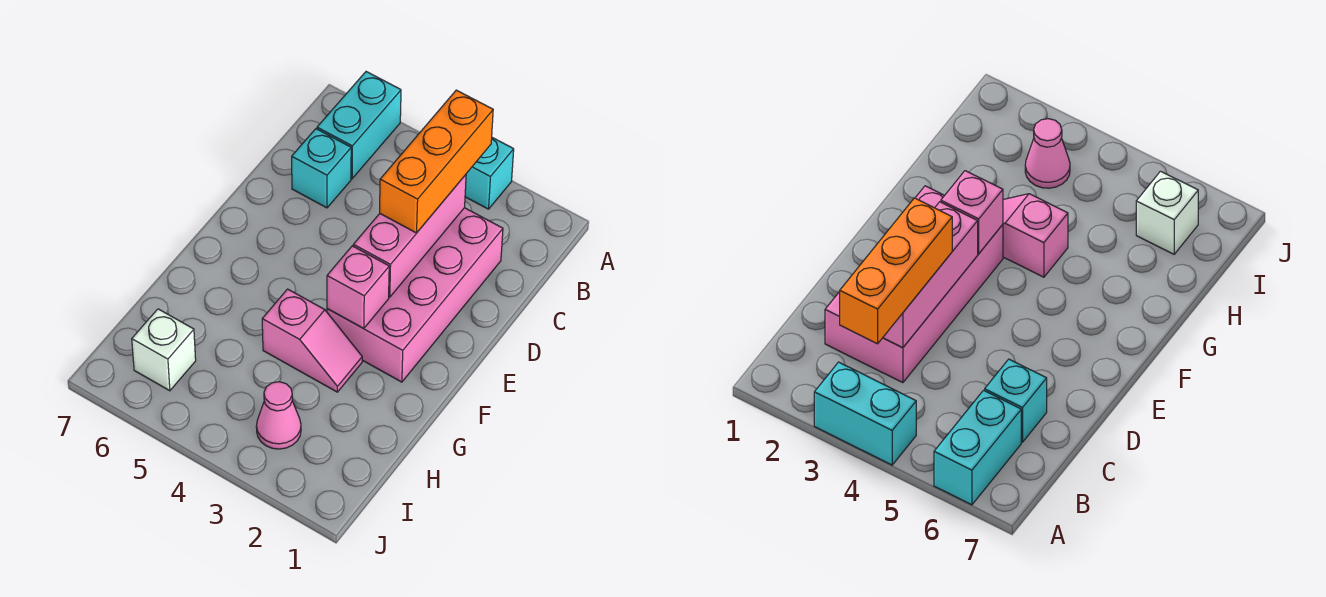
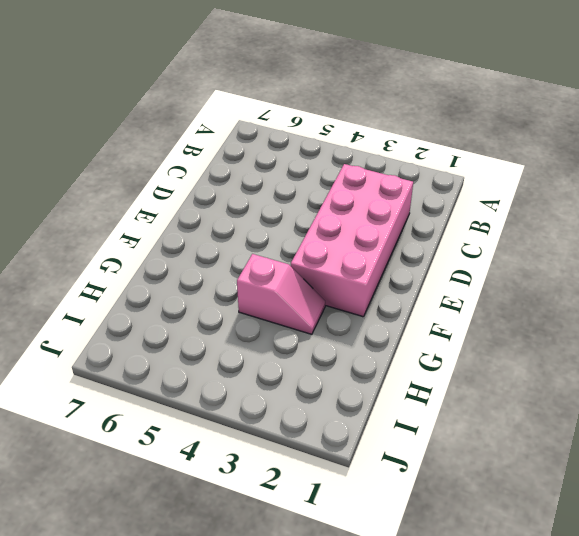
none -> cyan 1x2 brick [465,138,514,209]
none -> cyan 1x2 brick [317,72,401,179]

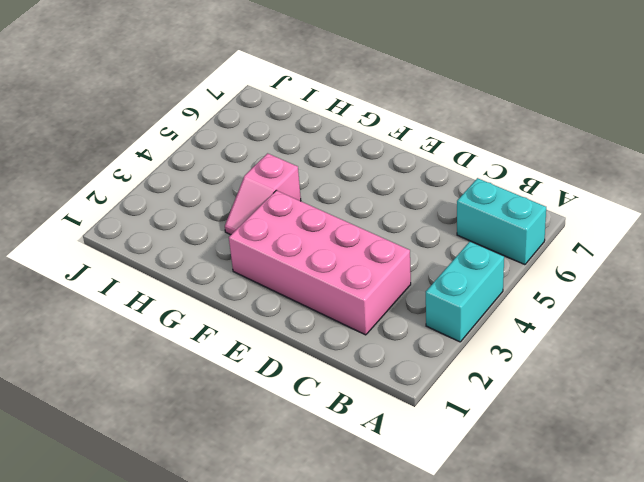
none -> cyan 1x1 brick [292,129,351,208]
none -> pink 1x1 cone [256,382,301,449]

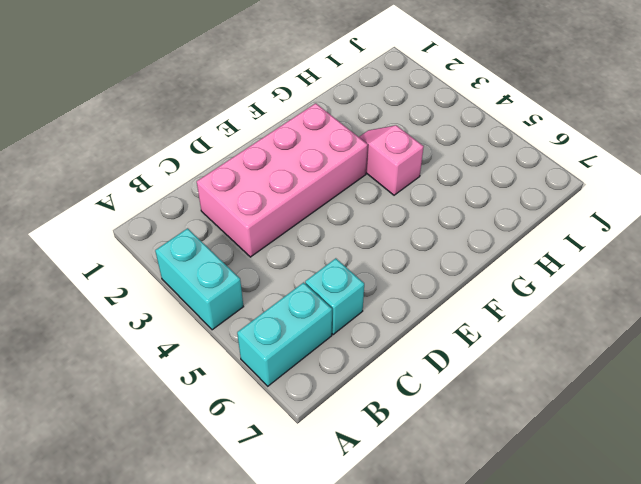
none -> pink 1x1 cone [256,382,301,449]
none -> white 1x1 brick [132,309,196,391]

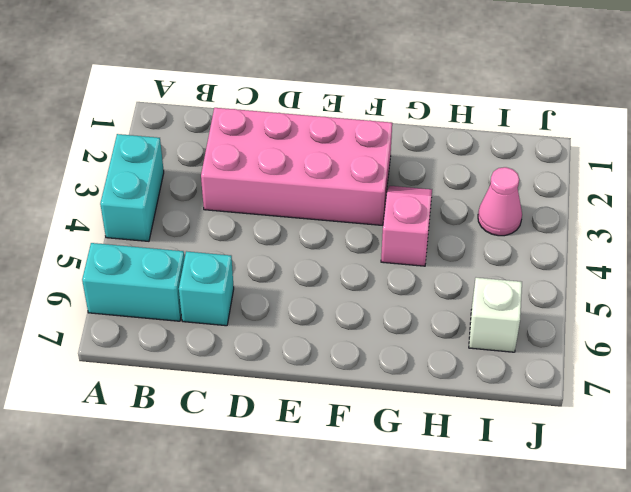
none -> pink 1x3 brick [353,175,466,297]
none -> pink 1x1 brick [327,246,389,329]

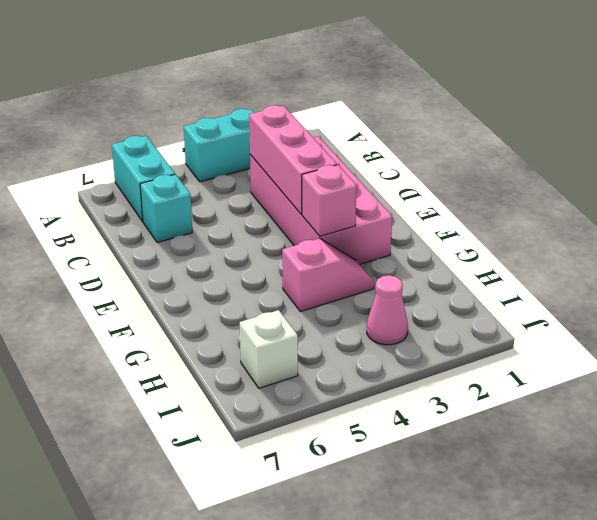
none -> orange 1x3 brick [380,90,493,233]

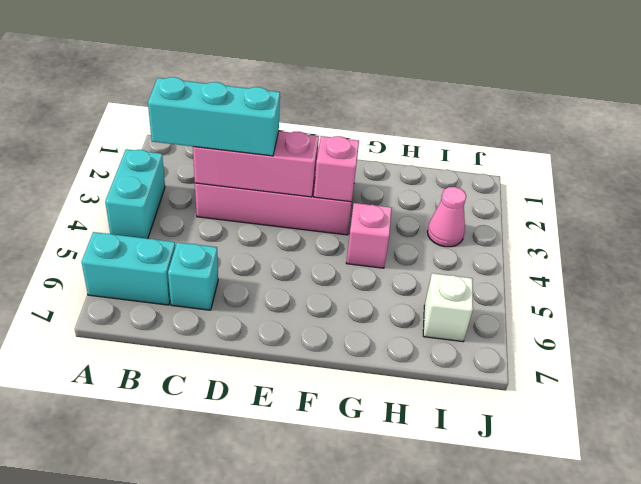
cyan 1x3 brick [148,77,280,156] -> orange 1x3 brick [380,90,493,233]

